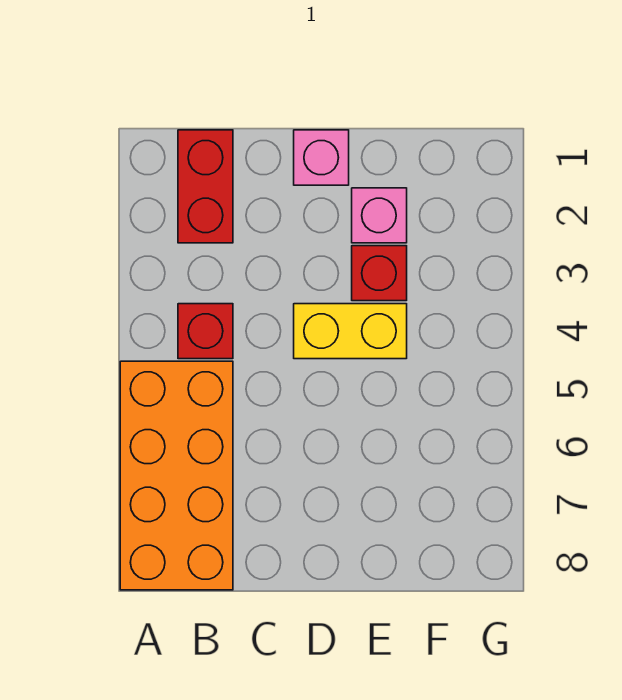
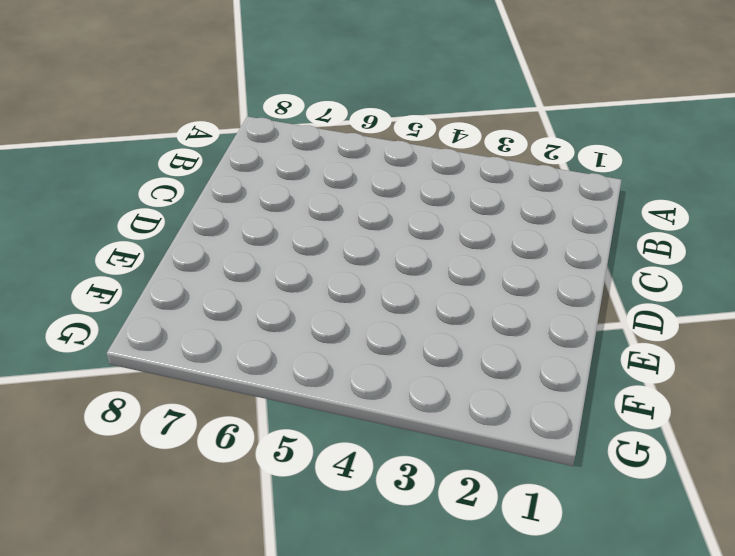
none -> orange 2x4 brick [120,361,233,590]
none -> red 1x2 brick [178,130,233,243]

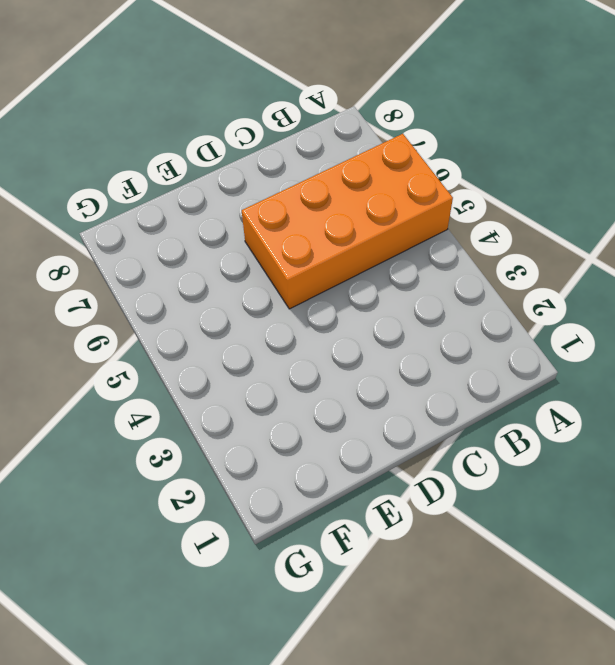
orange 2x4 brick [242,134,453,309] -> orange 2x4 brick turned to [120,361,233,590]
none -> red 1x2 brick [178,130,233,243]
none -> red 1x1 brick [178,304,233,359]

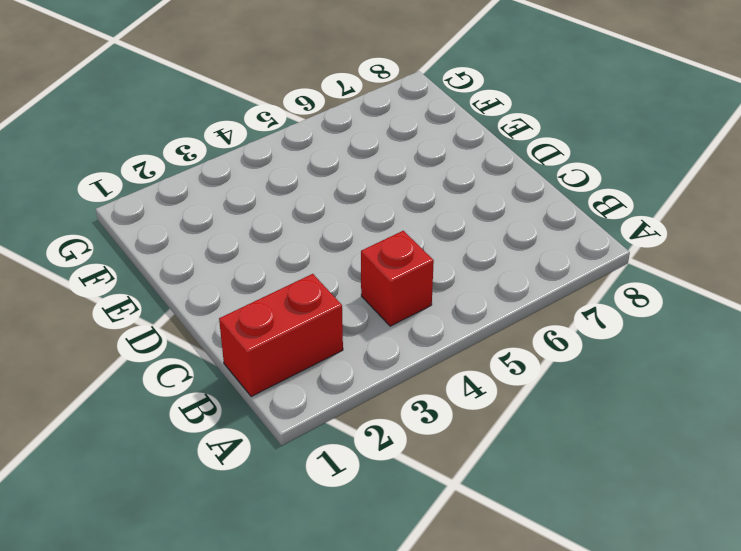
none -> orange 2x4 brick [120,361,233,590]
none -> pink 1x1 brick [294,130,349,185]

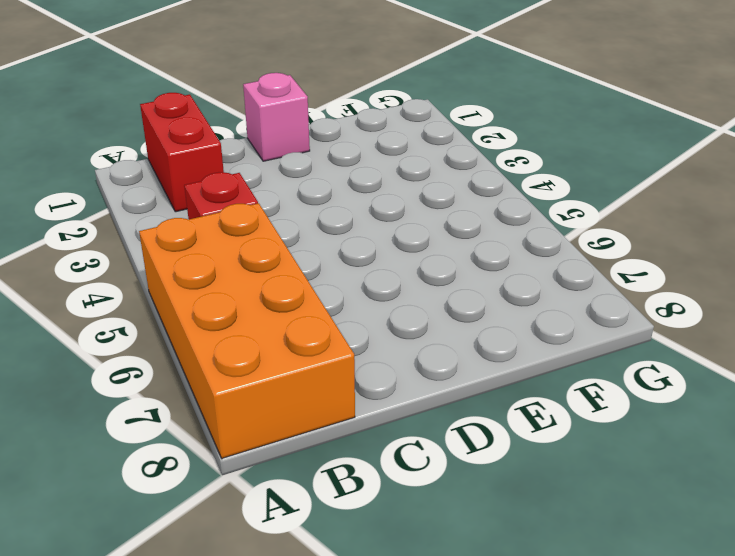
none -> yellow 1x2 brick [294,304,407,359]
none -> pink 1x1 brick [352,188,407,243]

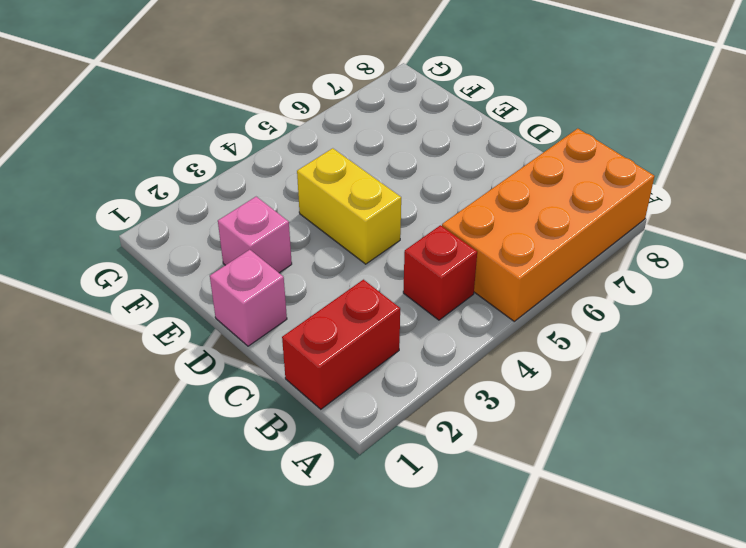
none -> red 1x1 brick [352,246,407,301]

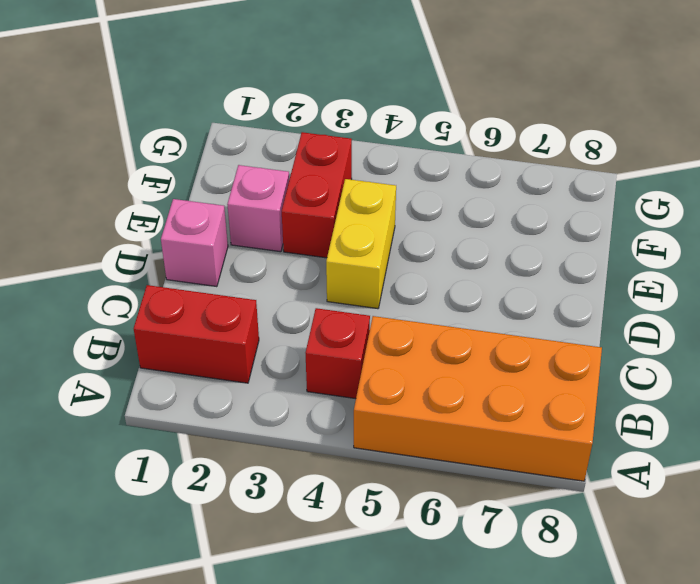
red 1x2 brick [282,132,352,258] -> red 1x1 brick [352,246,407,301]

